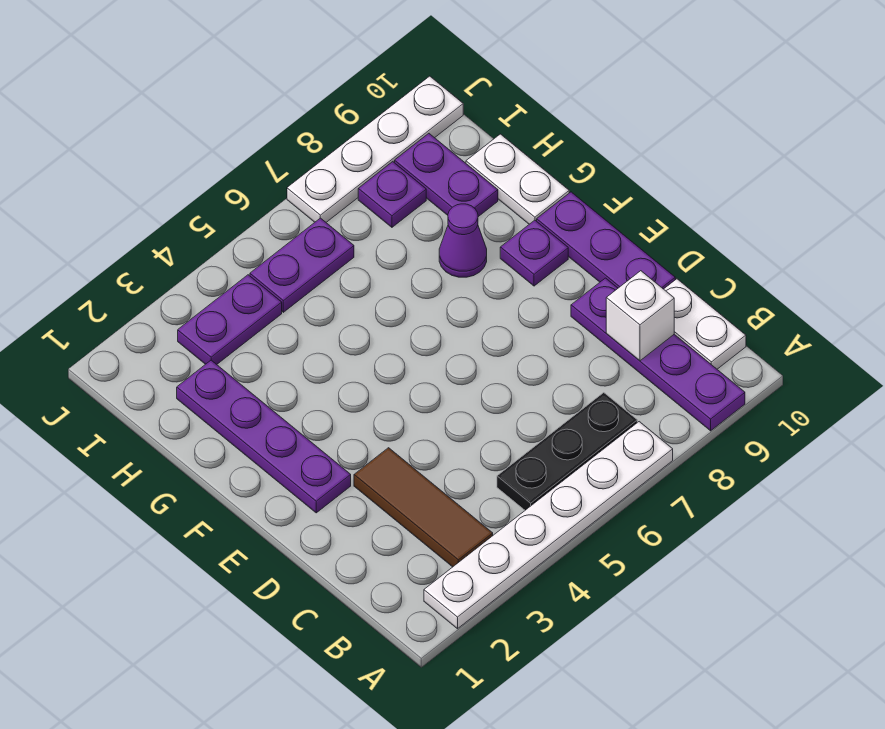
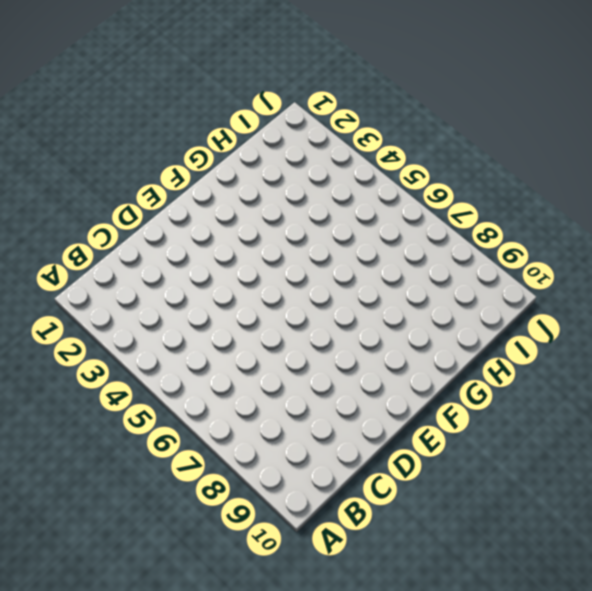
none -> white 1x6 plate [424,422,673,629]
none -> purple 1x4 plate [571,278,745,431]
none -> brown 1x3 tile [354,448,493,567]

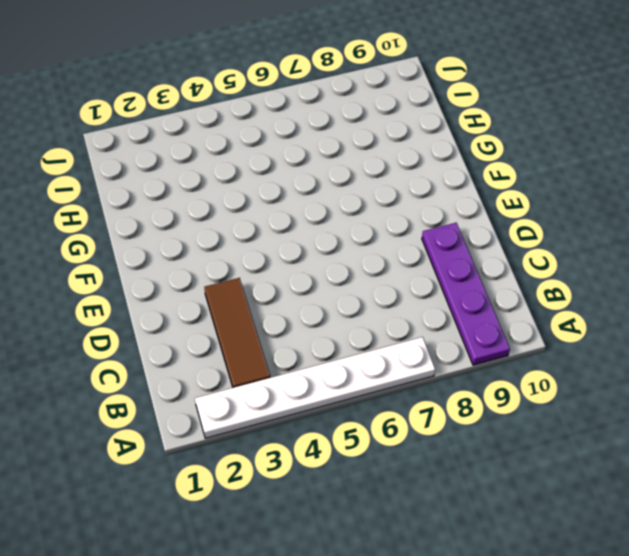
none -> black 1x3 plate [497,393,637,510]
none -> white 1x2 plate [664,279,746,369]
none -> purple 1x3 plate [537,192,675,289]

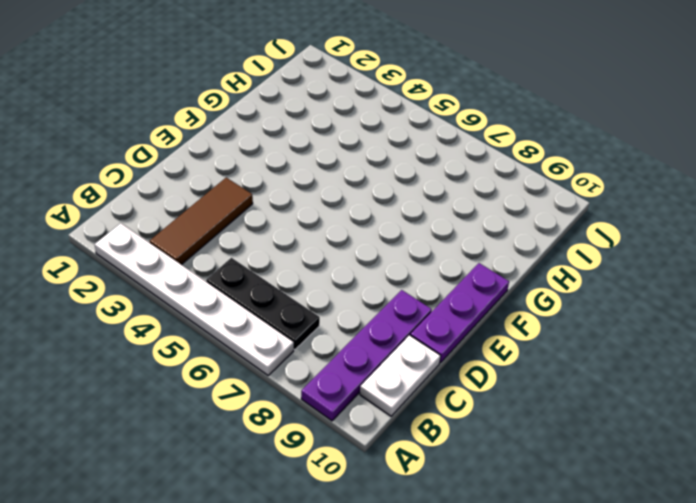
none -> purple 1x4 plate [177,360,351,513]
none -> purple 1x1 plate [500,220,568,286]
none -> purple 1x1 cone [439,204,487,277]

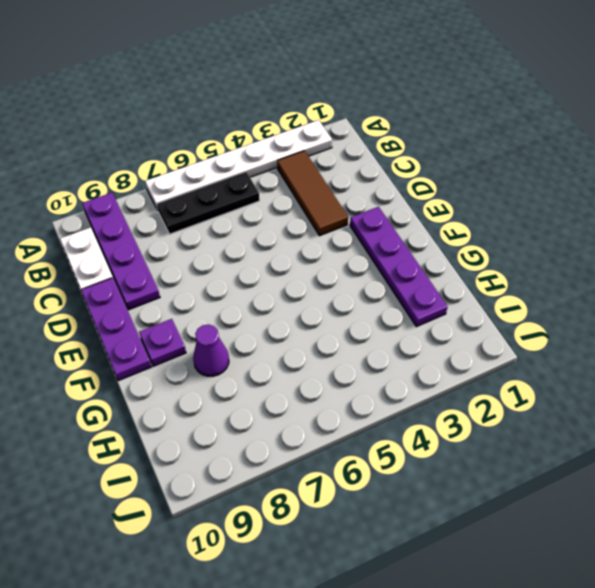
none -> white 1x2 plate [466,134,569,224]
none -> purple 1x2 plate [395,134,498,217]
none -> purple 1x2 plate [178,275,282,364]

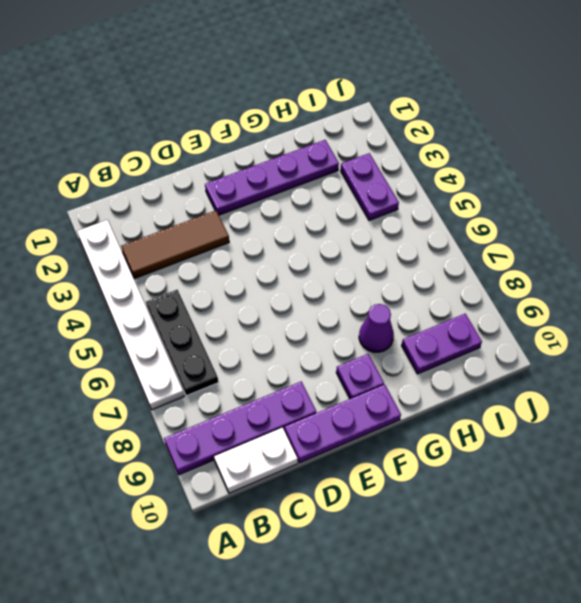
none -> white 1x2 plate [466,134,569,224]
none -> purple 1x2 plate [250,218,354,312]
none -> purple 1x1 plate [358,162,426,227]

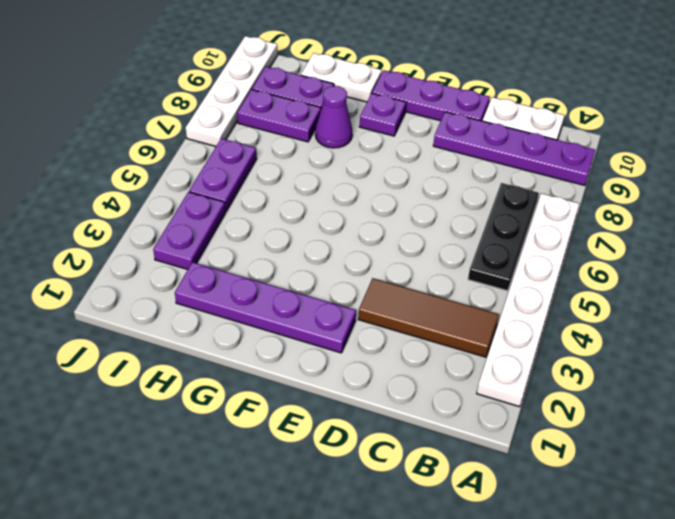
purple 1x2 plate [237,90,321,142] -> purple 1x1 plate [358,162,426,227]
none -> white 1x1 brick [606,271,674,361]

